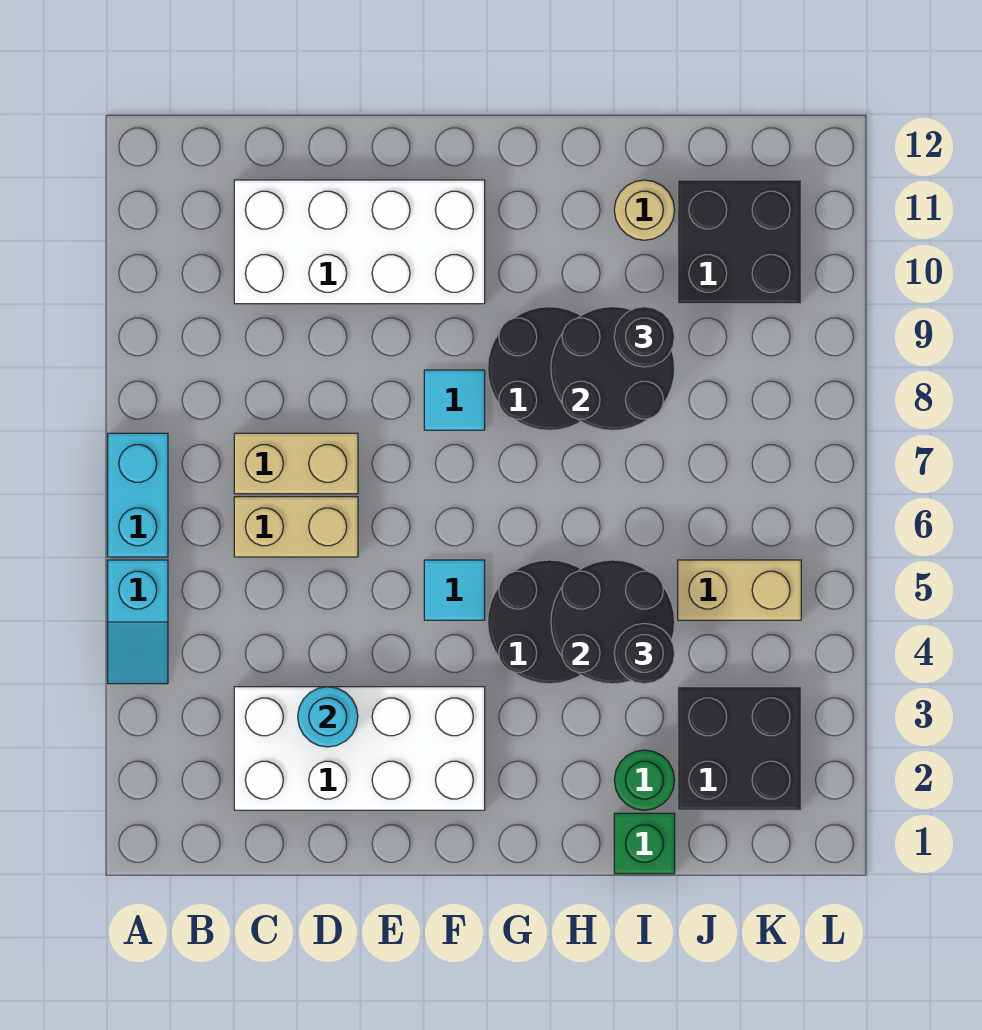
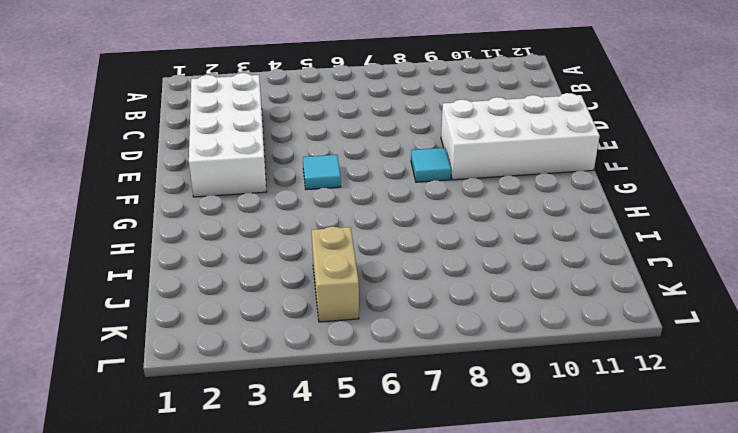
white 2x4 brick [441,93,600,180] -> white 2x4 brick turned to [234,180,485,304]
none -> cyan 1x2 slope [108,560,168,684]
none -> cyan 1x2 brick [108,433,168,557]
none -> tan 1x2 brick [234,497,358,557]

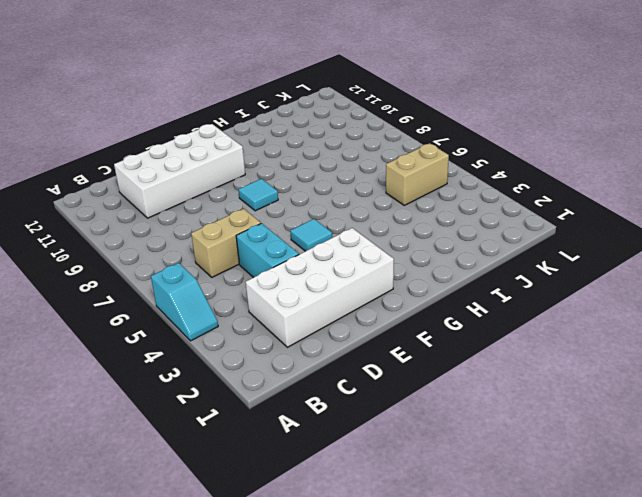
cyan 1x2 brick [236,223,299,278] -> cyan 1x2 brick moved to [108,433,168,557]
none -> tan 1x2 brick [234,433,358,494]
none -> black 2x2 round brick [488,560,581,684]
none -> black 2x2 round brick [488,307,581,430]

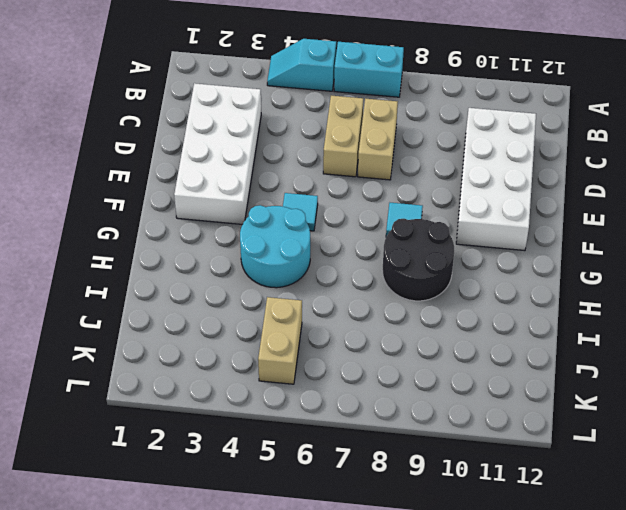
cyan 2x2 round brick [240,205,310,288] -> black 2x2 round brick [488,560,581,684]
none -> green 1x1 brick [614,813,675,874]
none -> green 1x1 round brick [614,750,675,810]
none -> tan 1x1 round brick [614,180,675,240]

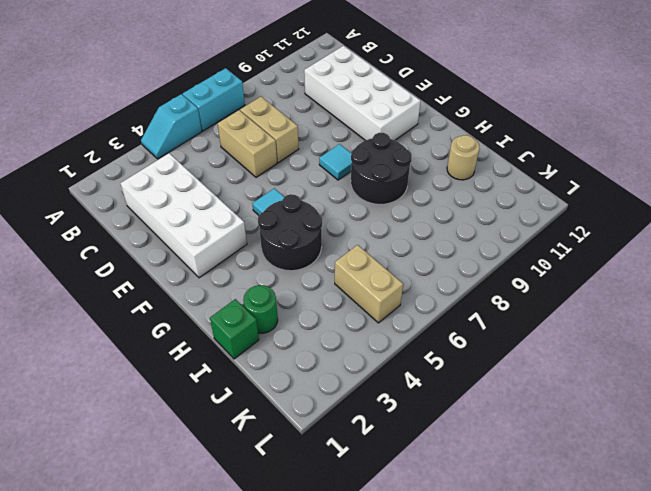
none -> black 2x2 brick [678,687,801,810]
none -> black 2x2 brick [678,180,801,304]
none -> cyan 1x1 round brick [298,687,358,747]

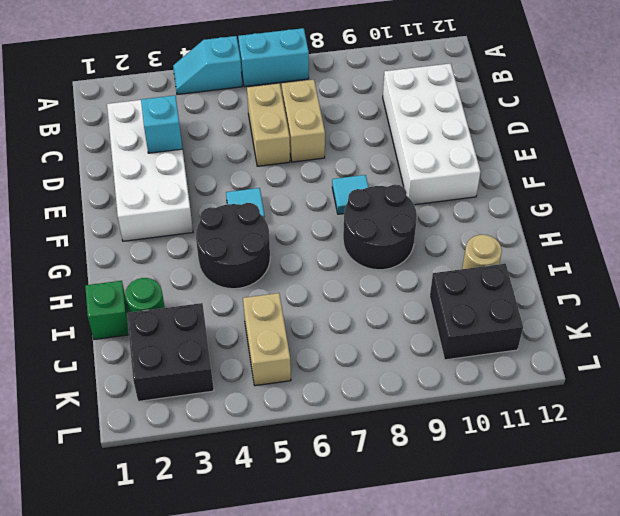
cyan 1x1 brick [141,95,182,153] -> cyan 1x1 round brick [298,687,358,747]
none -> black 2x2 round brick [551,560,675,684]
none -> black 2x2 round brick [551,307,675,430]
none -> black 1x1 round brick [614,623,675,684]

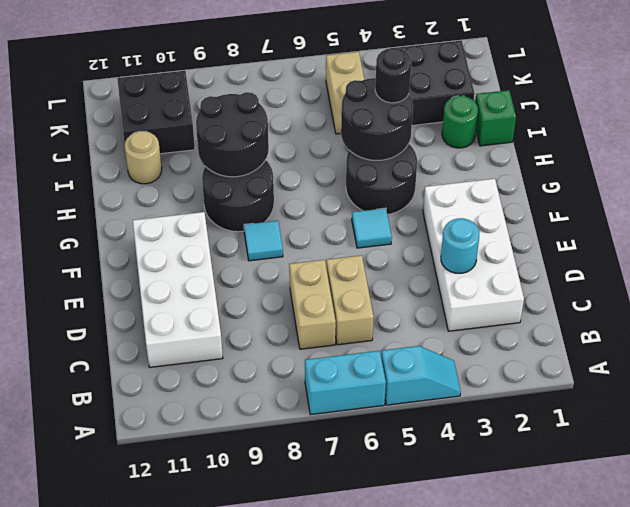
none -> black 1x1 round brick [614,307,675,367]

